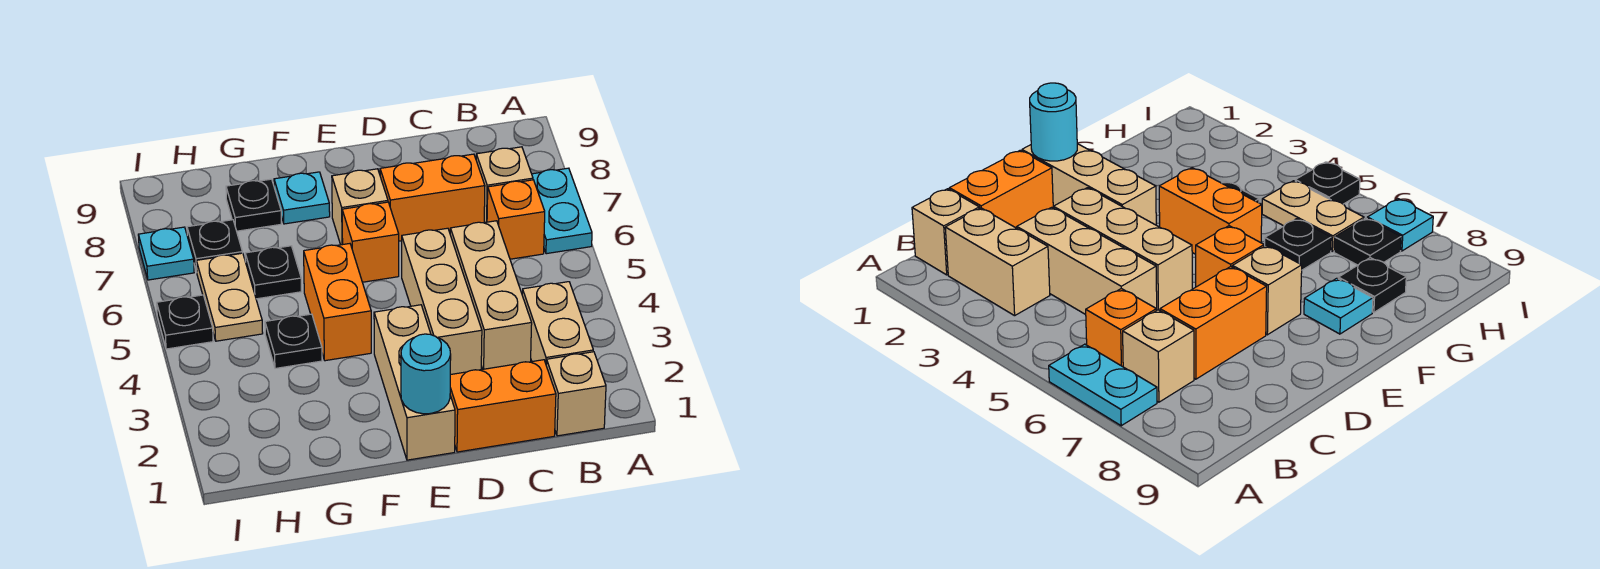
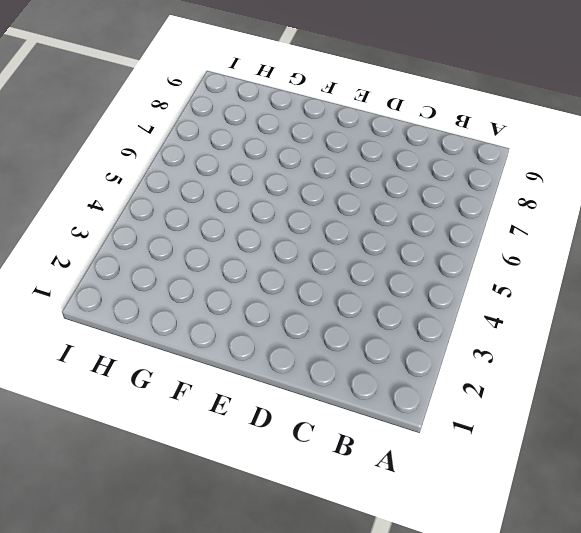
none -> cyan 1x2 plate [532,168,592,254]
none -> tan 1x1 brick [546,352,606,436]
none -> tan 1x2 brick [522,282,593,364]

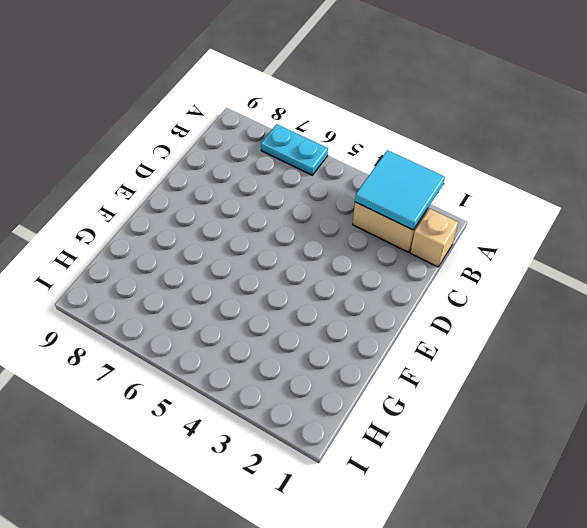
cyan 2x2 tile [355,150,445,230] -> none
none -> orange 1x1 brick [487,180,545,259]
none -> tan 1x1 brick [476,147,533,222]
none -> orange 1x2 brick [450,360,556,452]

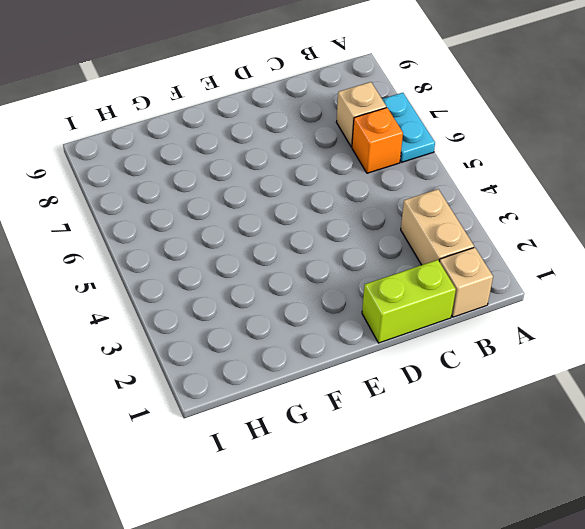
lime 1x2 brick [362,260,456,343] -> orange 1x2 brick [450,360,556,452]
none -> tan 1x3 brick [450,221,532,369]
none -> orange 1x2 brick [380,154,485,241]
none -> tan 1x3 brick [402,228,482,375]

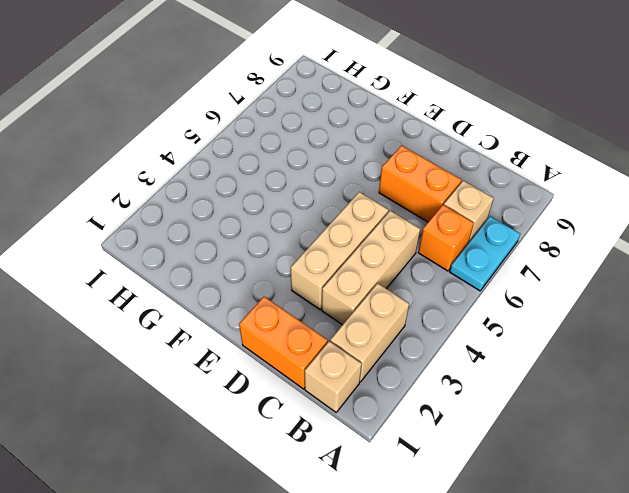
none -> tan 1x3 brick [374,305,455,460]
none -> orange 1x1 brick [342,202,399,282]
none -> tan 1x1 brick [332,169,388,245]

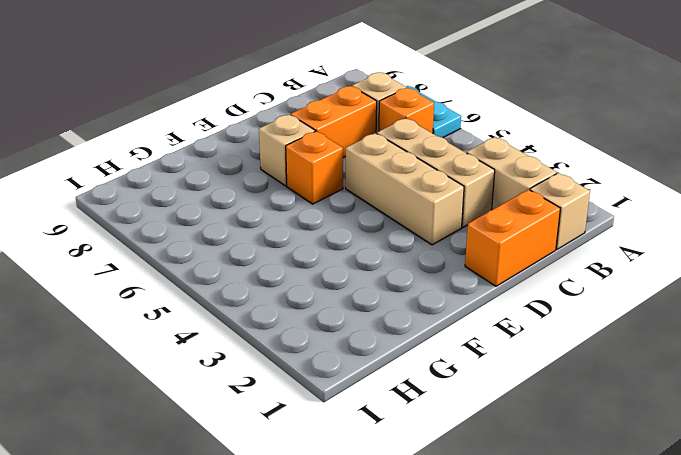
none -> tan 1x3 brick [374,305,455,460]
none -> orange 1x2 brick [304,244,371,361]
none -> cyan 1x1 plate [274,172,330,224]

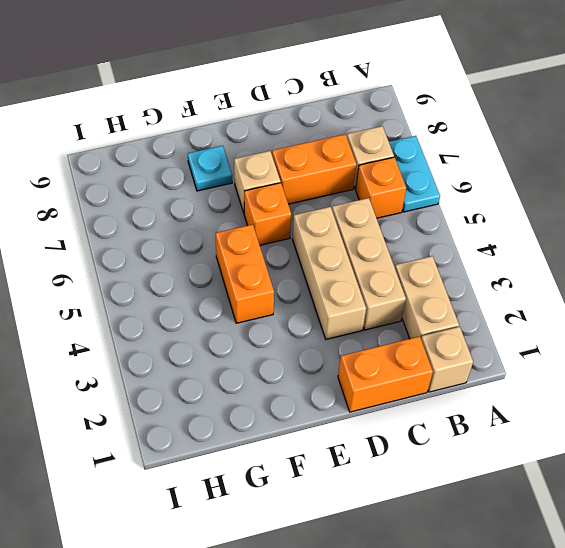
none -> tan 1x3 brick [374,305,455,460]
none -> black 1x1 plate [265,314,322,368]
none -> black 1x1 plate [245,246,301,299]

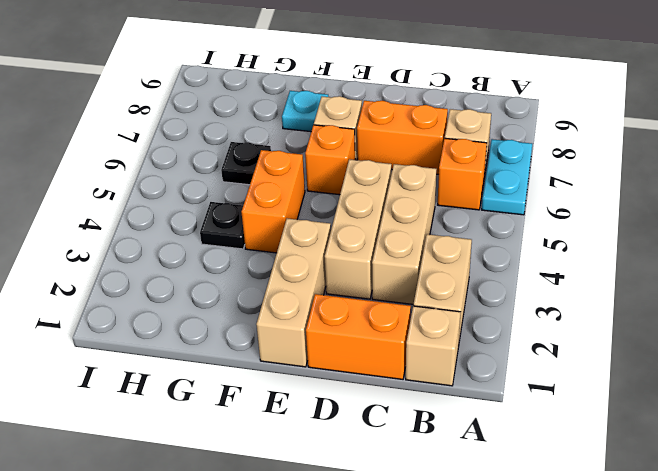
none -> black 1x1 plate [226,179,281,231]
none -> tan 1x2 plate [196,253,263,341]
none -> black 1x1 plate [187,220,242,272]

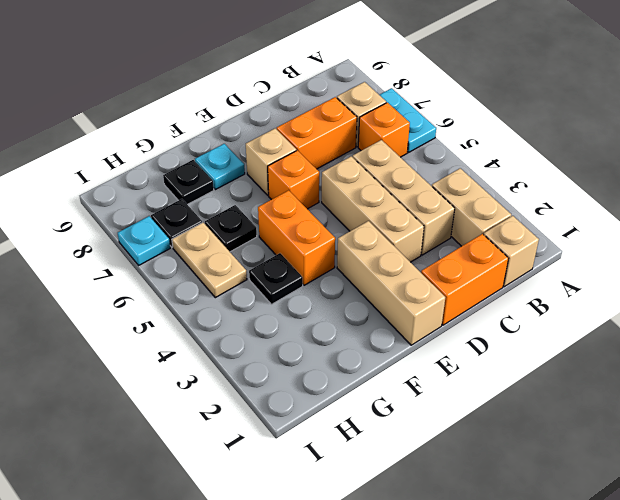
none -> black 1x1 plate [157,295,213,349]
none -> cyan 1x1 round brick [401,334,451,414]

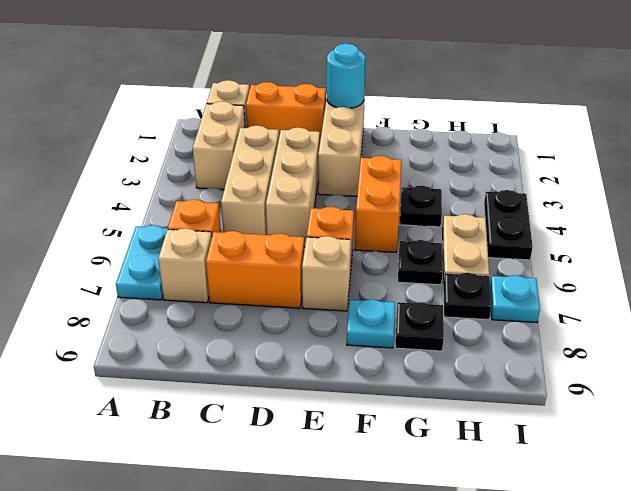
black 1x2 plate [484,190,533,260] -> black 1x1 plate [157,295,213,349]

